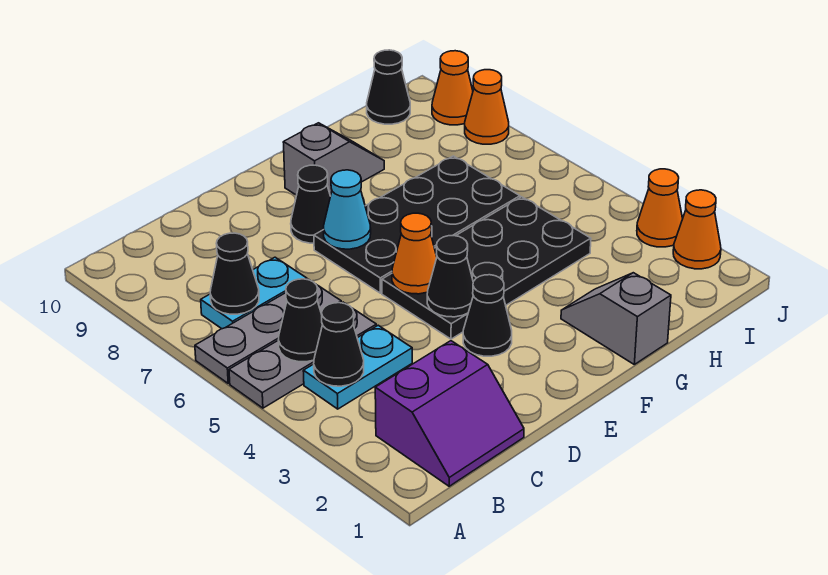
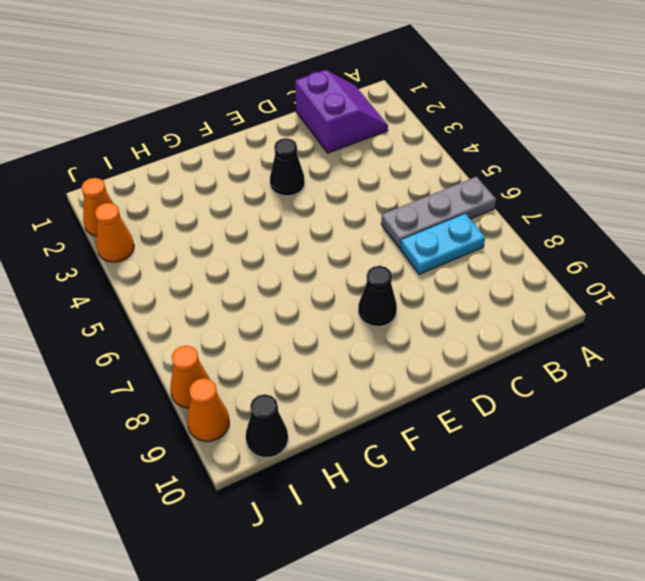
purple 2x2 slope [295,70,388,153] -> purple 2x2 slope turned to [375,341,524,486]
none -> grey 1x3 plate [229,302,376,408]
none -> cyan 1x2 plate [303,325,412,409]
none -> black 2x4 plate [382,197,591,339]

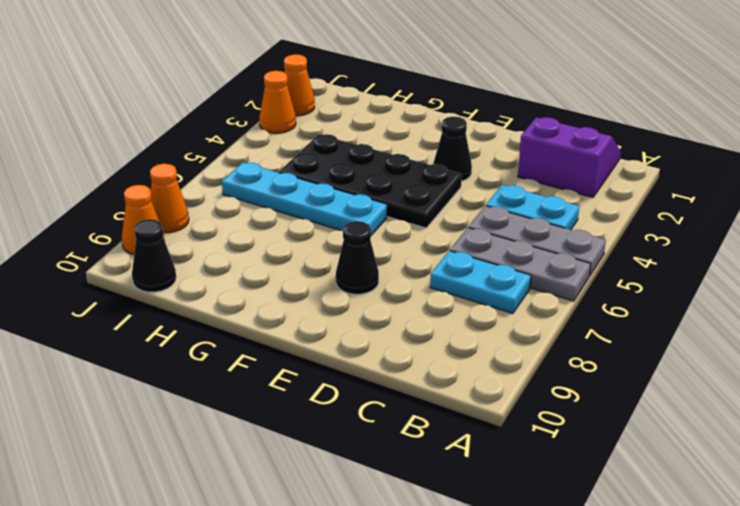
cyan 1x4 plate [222,162,387,235] -> black 2x4 plate [314,156,520,293]
none -> grey 1x2 slope [283,123,384,196]
none -> grey 1x2 slope [561,273,671,364]
none -> black 1x1 cone [314,303,364,386]

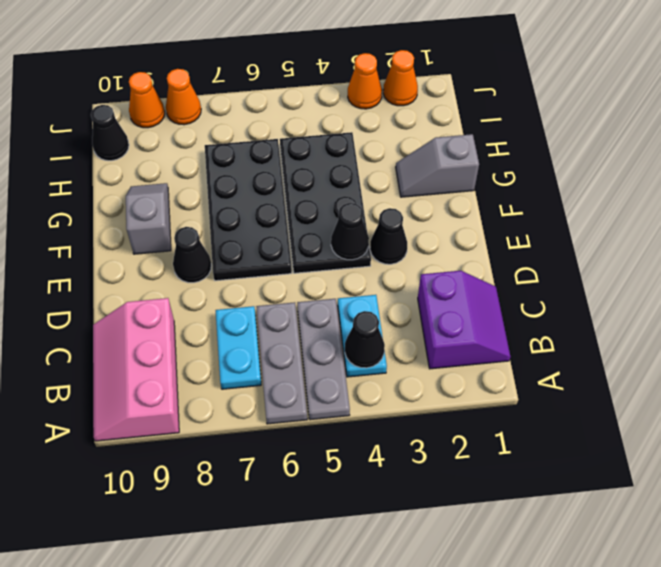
pink 2x3 slope [93,298,179,441] -> none
none -> black 1x1 cone [278,279,323,362]
none -> black 1x1 cone [210,233,259,314]
none -> orange 1x1 cone [392,213,437,294]

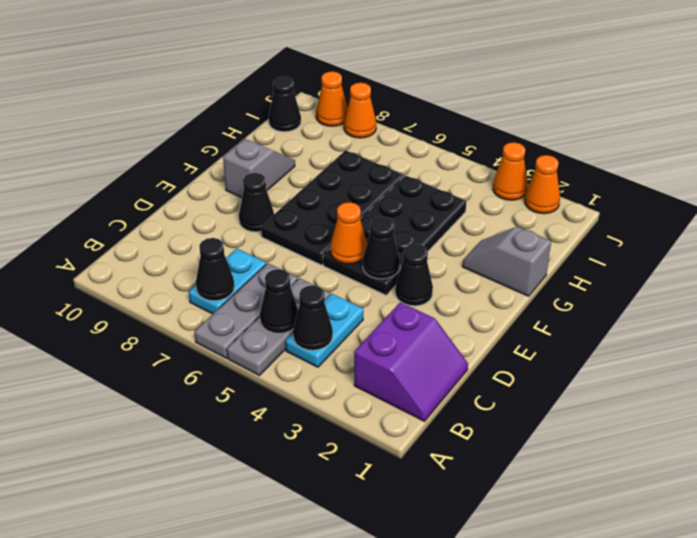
none -> cyan 1x1 cone [324,170,371,249]

